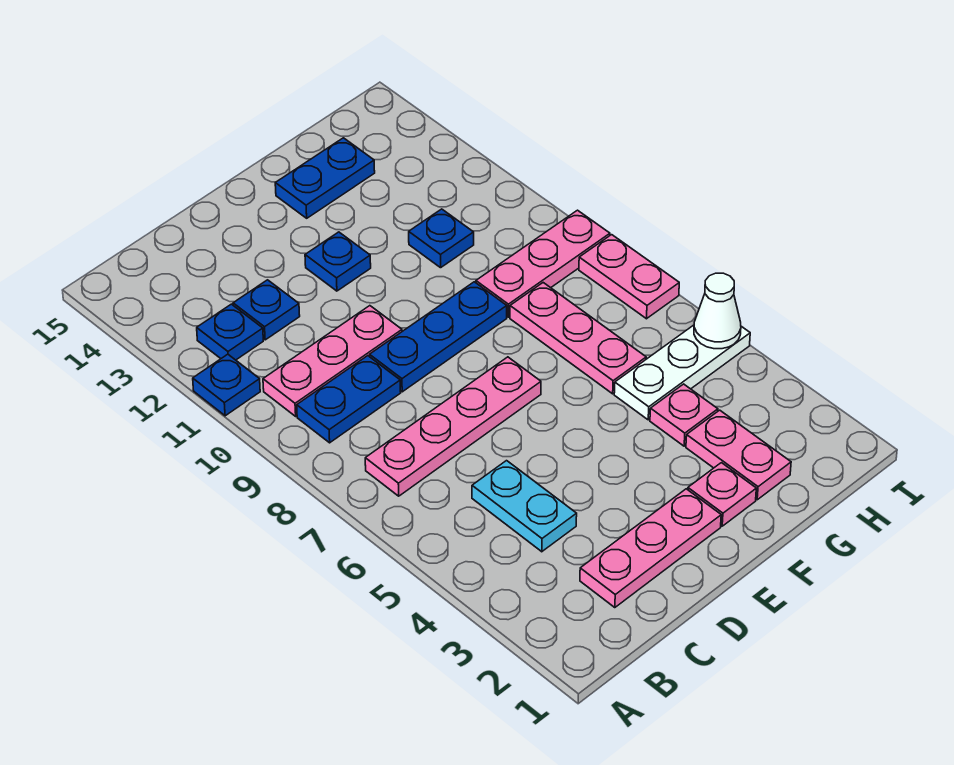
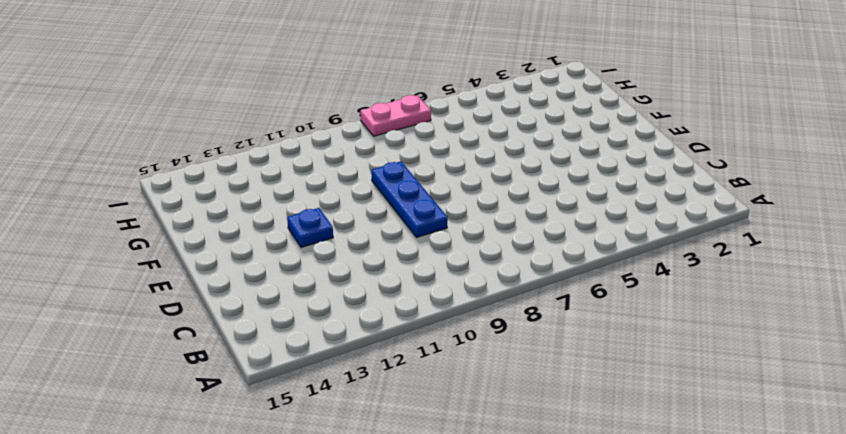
none -> blue 1x1 plate [193,354,260,416]
none -> pink 1x4 plate [365,357,541,496]
none -> blue 1x2 plate [297,356,401,443]

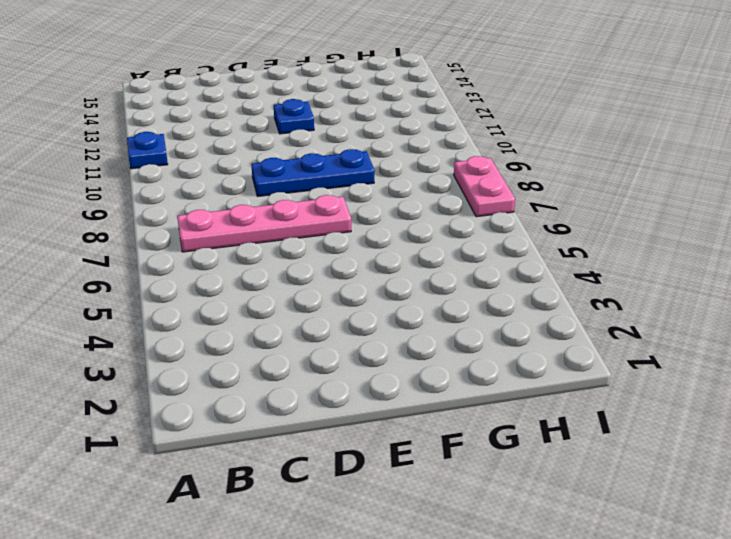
none -> blue 1x2 plate [297,356,401,443]
none -> pink 1x3 plate [263,306,402,416]
none -> blue 1x1 plate [197,304,263,360]

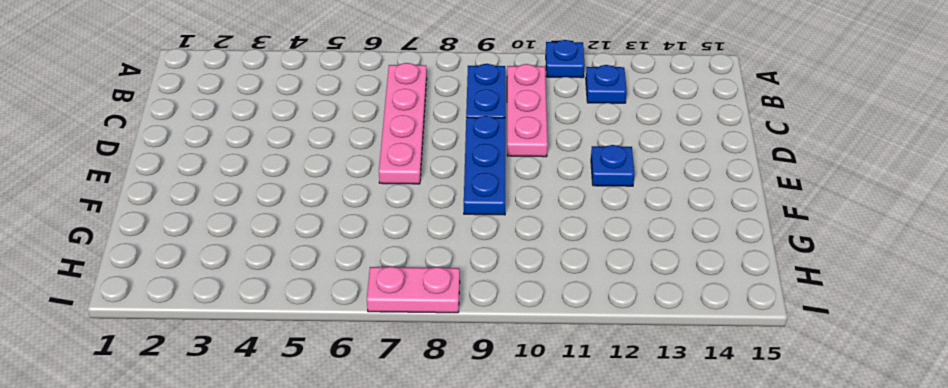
none -> pink 1x3 plate [580,489,721,608]
none -> cyan 1x2 plate [472,461,577,552]
none -> blue 1x1 plate [233,280,300,340]

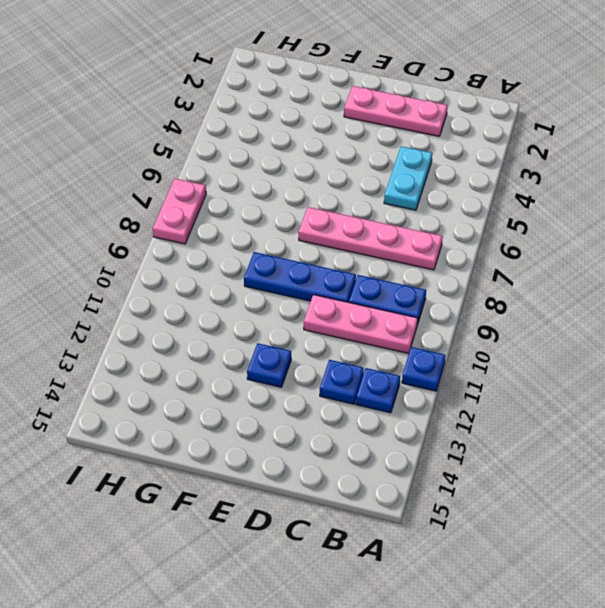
none -> pink 1x1 plate [688,463,756,526]
none -> blue 1x2 plate [275,138,375,218]
none -> pink 1x2 plate [686,410,791,500]

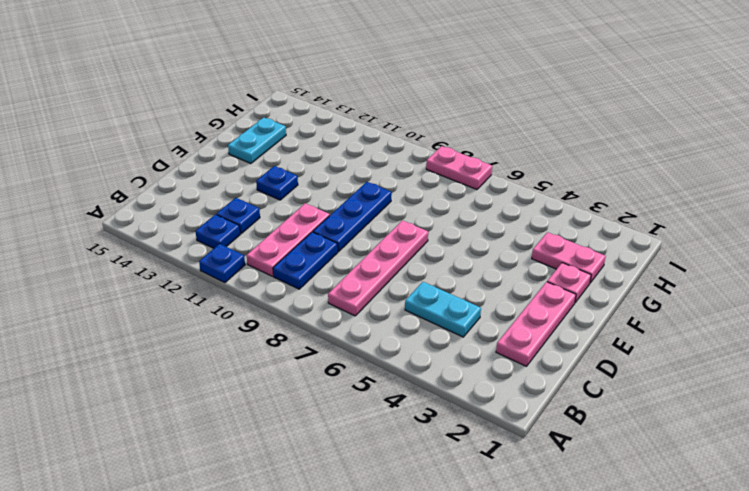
cyan 1x2 plate [228,117,286,164] -> blue 1x2 plate [275,138,375,218]
none -> pink 1x1 plate [650,384,718,446]
none -> white 1x3 plate [614,325,750,420]
none -> pink 1x3 plate [510,283,646,394]

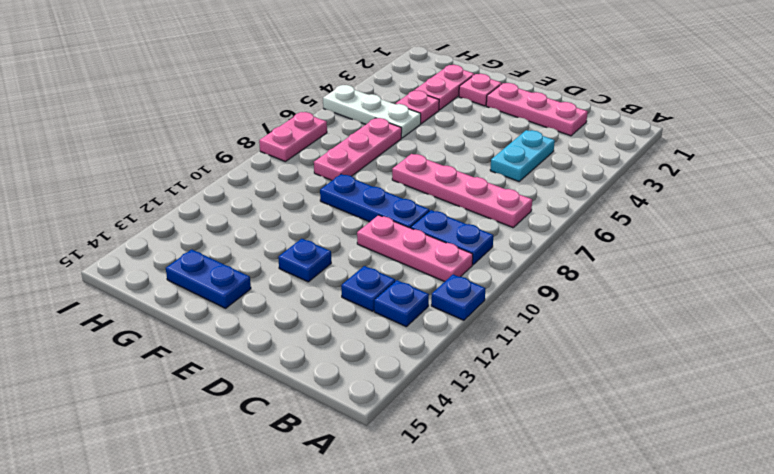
none -> pink 1x3 plate [476,210,610,317]
none -> blue 1x1 plate [409,209,474,268]
none -> white 1x1 cone [694,273,741,349]

